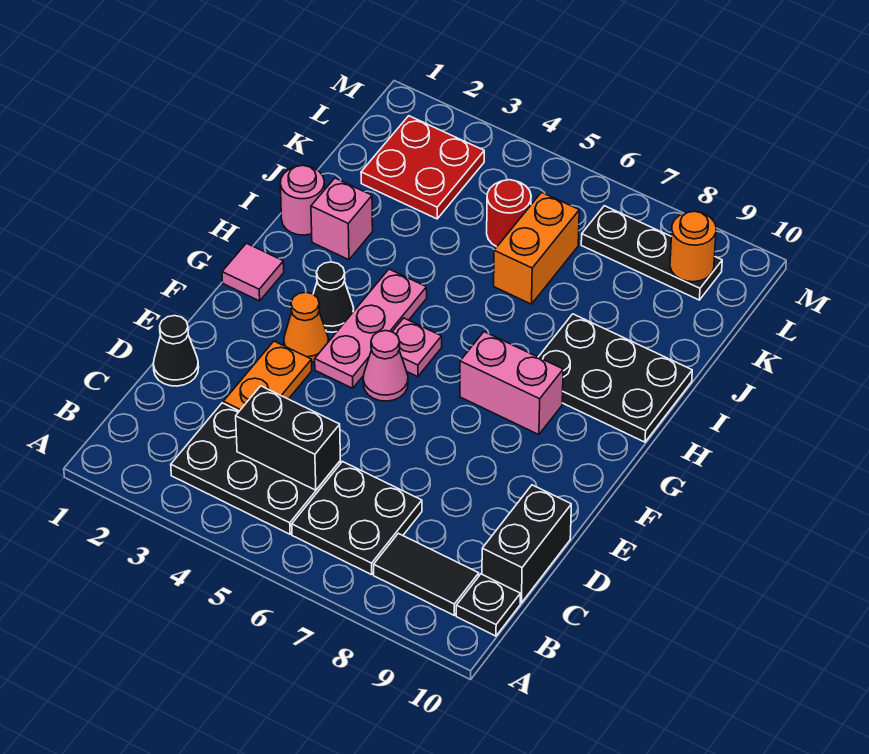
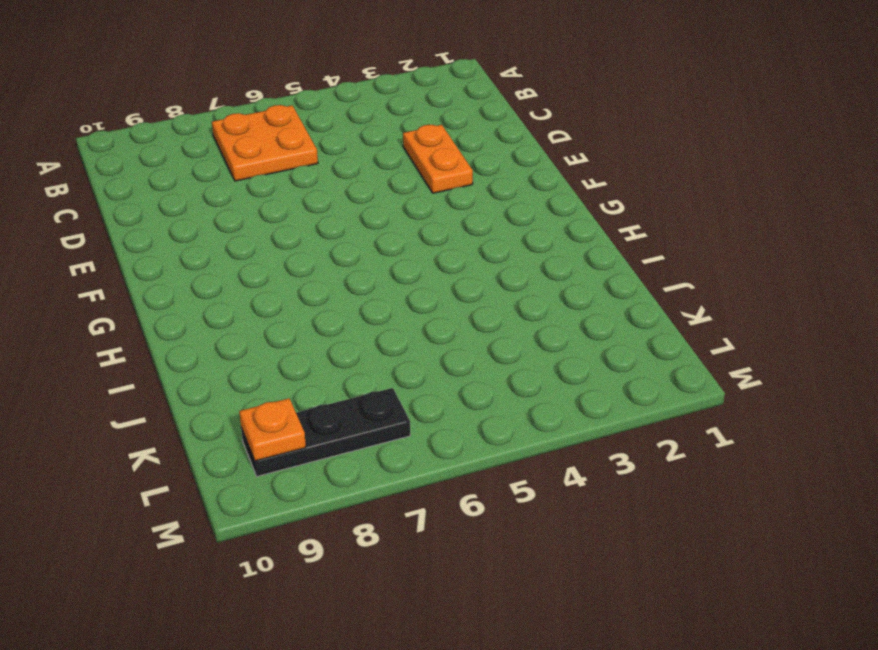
orange 2x2 plate [212,105,318,181] -> black 2x2 plate [292,462,422,575]
orange 1x1 plate [239,398,306,461] -> orange 1x1 round brick [670,211,716,282]
none -> black 2x3 plate [171,403,341,534]
none -> black 1x2 tile [374,533,479,615]
none -> black 1x1 plate [456,574,520,636]

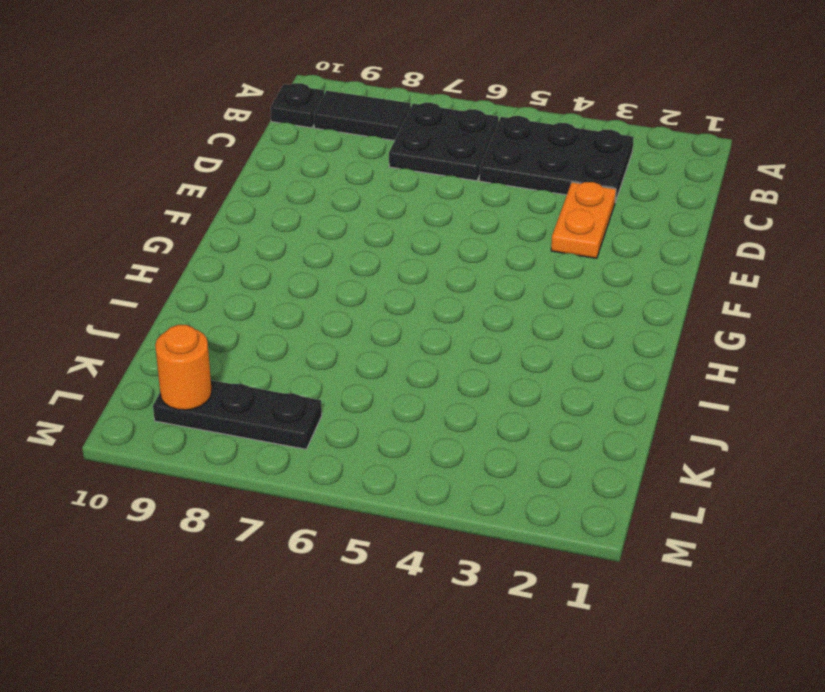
none -> black 1x2 brick [482,485,571,603]
none -> black 1x1 cone [153,316,199,386]
none -> orange 1x1 cone [284,292,329,362]

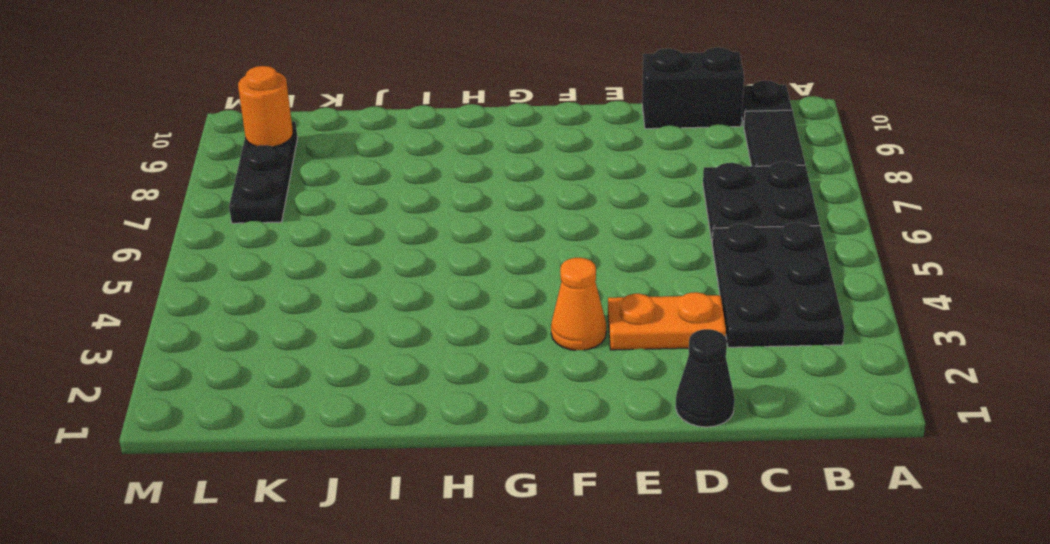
none -> pink 1x3 plate [315,269,427,388]
none -> pink 1x1 cone [363,331,408,401]
none -> pink 1x1 tile [222,243,284,301]

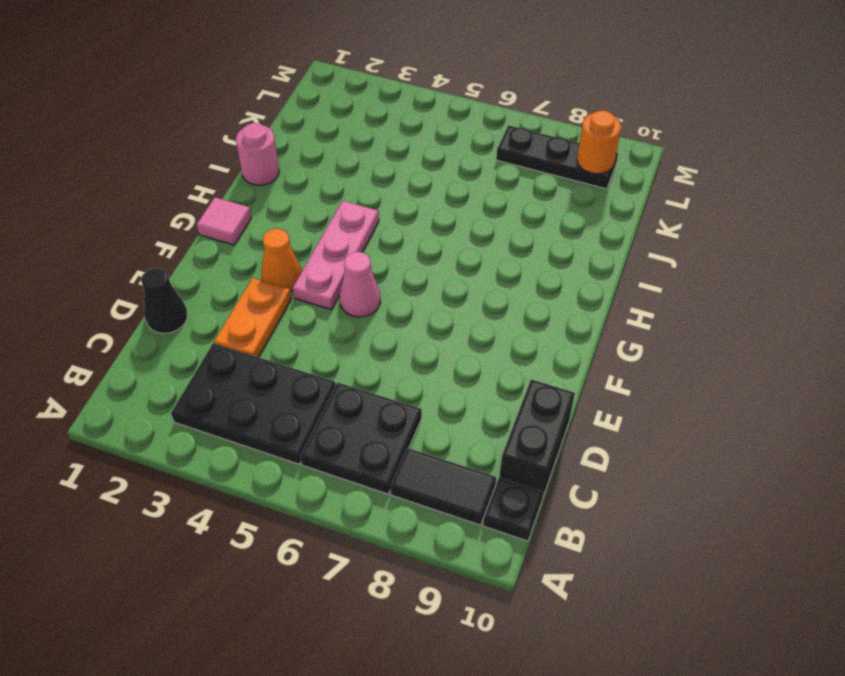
none -> black 1x1 cone [313,262,354,332]
none -> pink 1x1 plate [392,318,442,377]
none -> pink 1x2 brick [460,332,563,435]

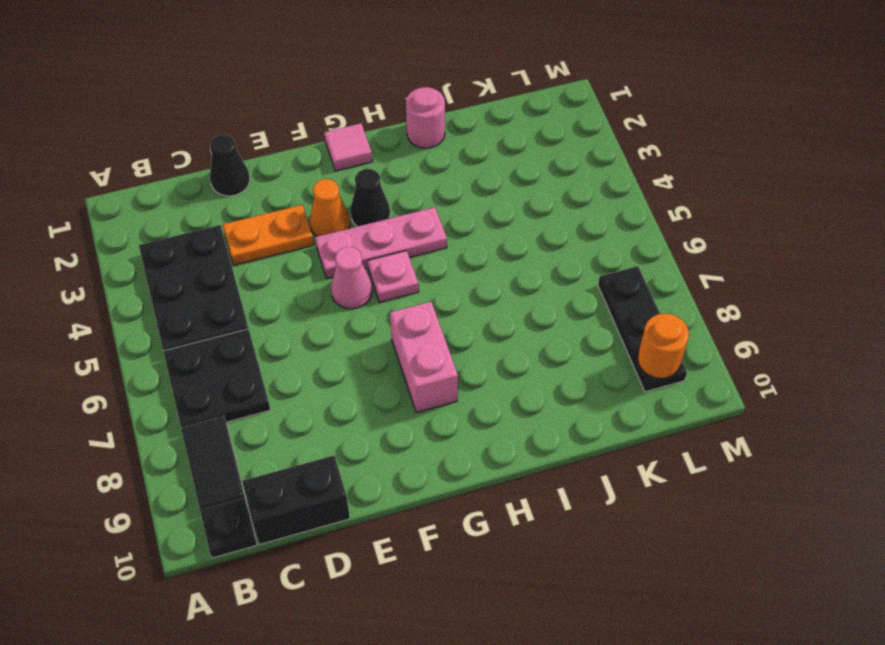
none -> black 2x3 plate [539,314,692,442]
none -> pink 1x1 brick [311,178,373,260]
none -> orange 1x2 brick [494,192,579,304]

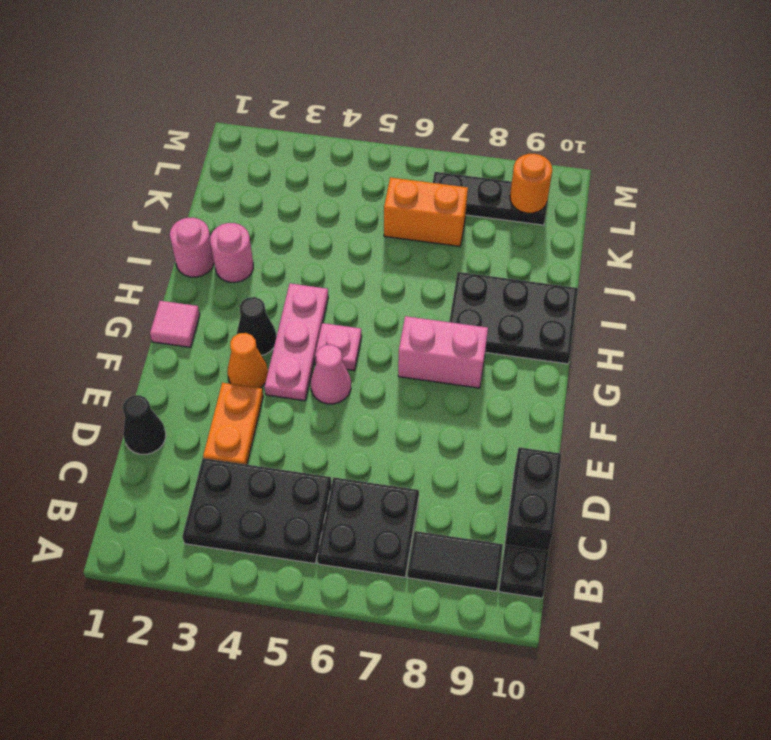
pink 1x1 round brick [210,223,253,282] -> pink 1x1 brick [311,178,373,260]
orange 1x2 brick [384,177,468,246] -> orange 1x2 brick turned to [494,192,579,304]
none -> red 2x2 plate [361,116,484,219]
none -> red 1x1 round brick [487,180,531,247]
none -> black 1x2 brick [236,386,340,490]

